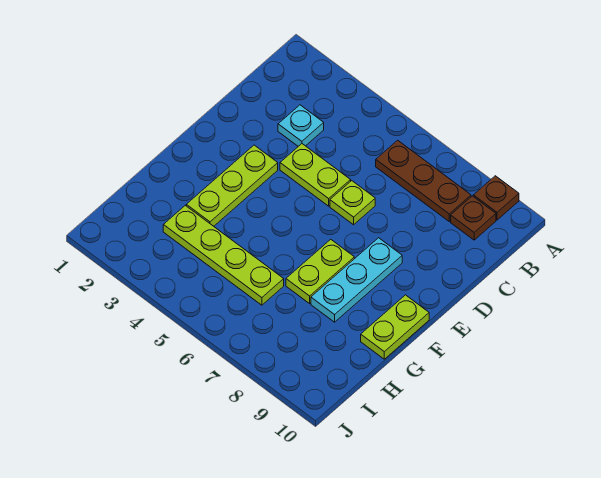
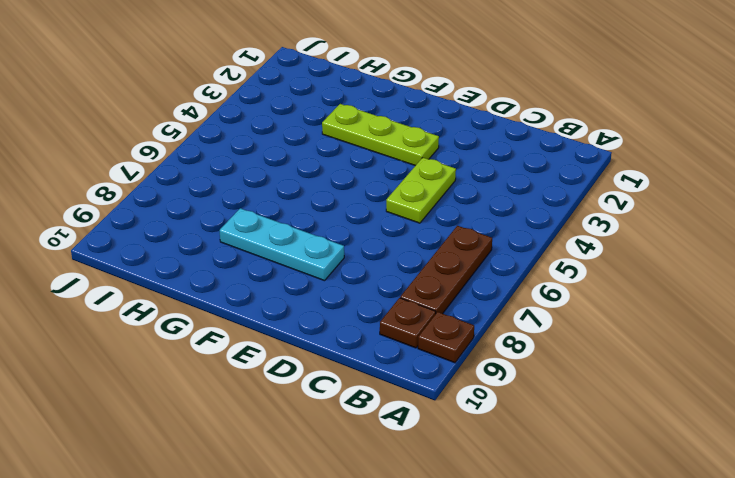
none -> cyan 1x1 plate [278,105,324,146]
none -> lime 1x1 plate [330,181,375,225]

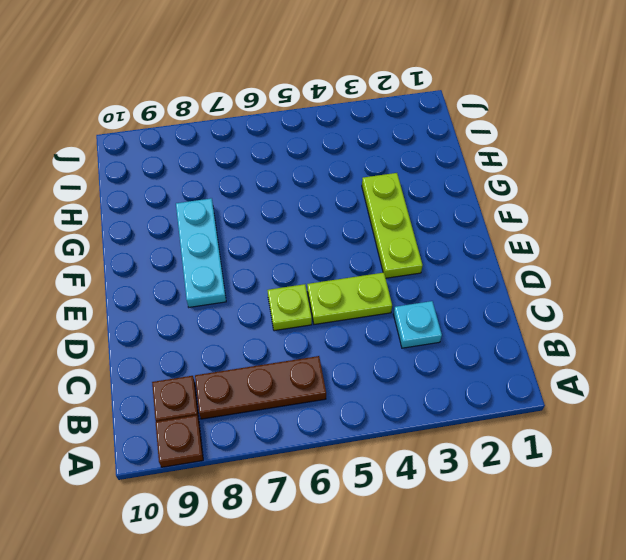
none -> lime 1x2 plate [286,239,354,303]
none -> lime 1x2 plate [361,295,429,359]

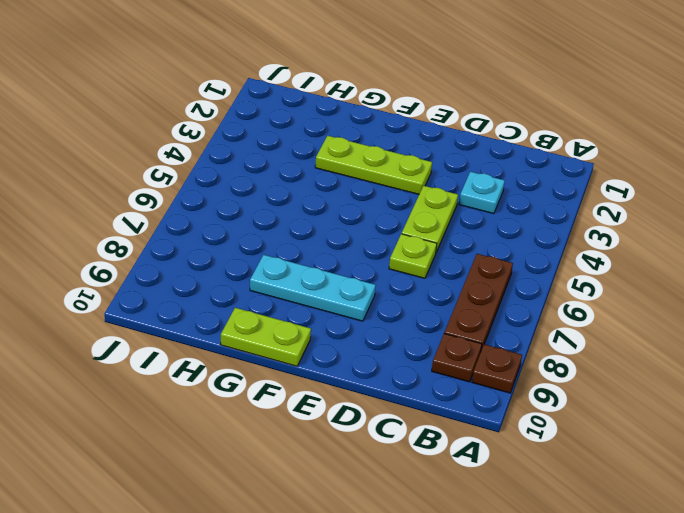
none -> lime 1x2 plate [286,239,354,303]
none -> lime 1x4 plate [163,205,284,305]

